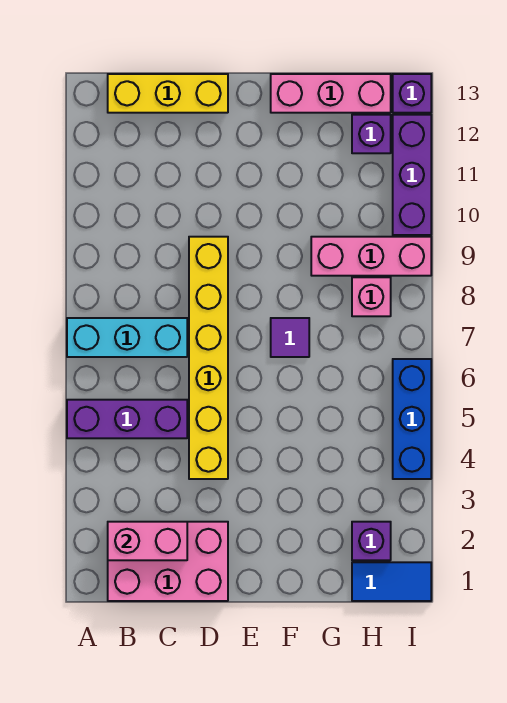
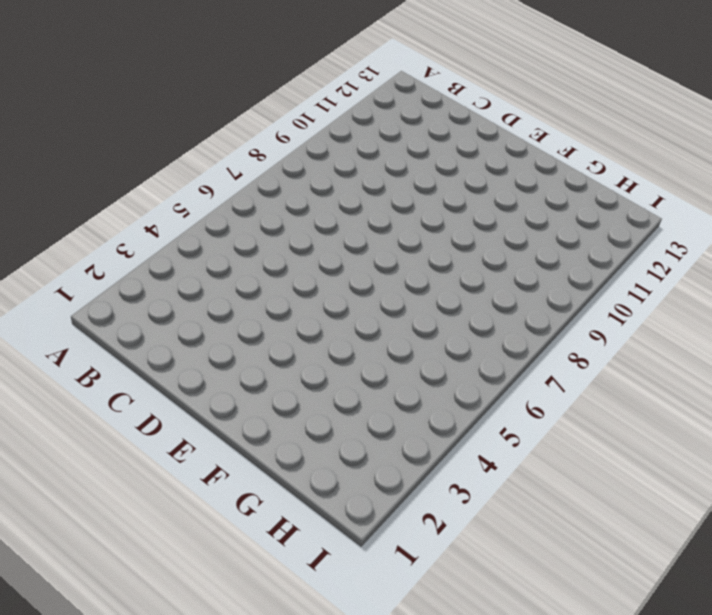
none -> purple 1x3 brick [67,400,187,438]
none -> cyan 1x3 brick [67,318,187,357]
none -> pink 2x3 brick [108,522,228,601]

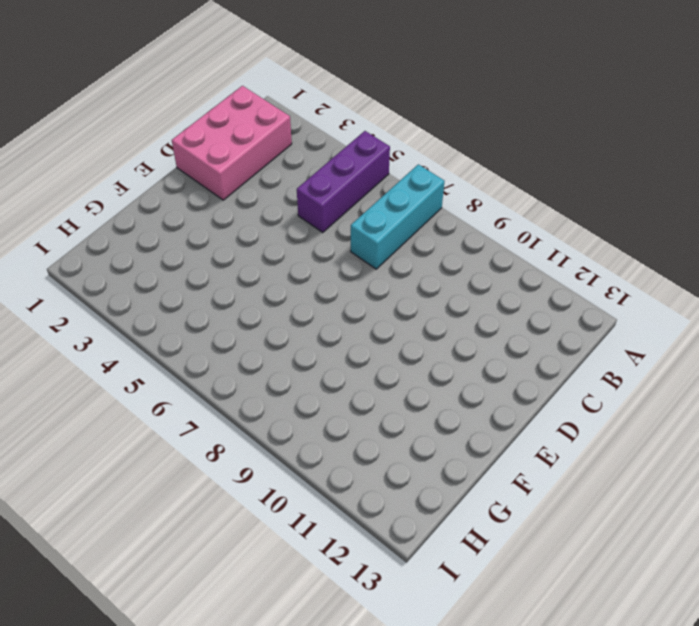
none -> yellow 1x3 brick [108,74,228,113]
none -> yellow 1x6 brick [189,237,228,479]
none -> purple 1x1 tile [271,318,309,357]

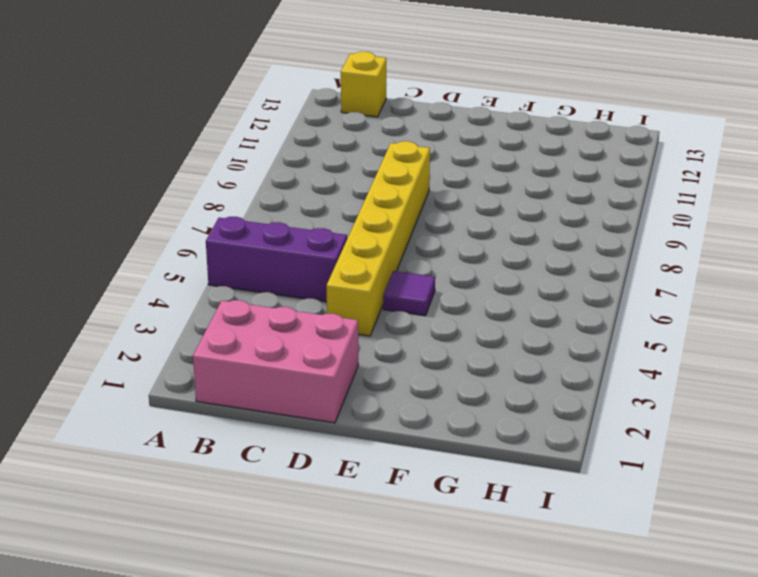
yellow 1x1 brick [341,52,386,117] -> yellow 1x3 brick [108,74,228,113]
purple 1x1 tile [383,271,435,316] -> purple 1x1 tile moved to [271,318,309,357]
none -> cyan 1x3 brick [67,318,187,357]
none -> pink 1x3 brick [271,74,391,113]
none -> pink 1x3 brick [311,237,431,276]

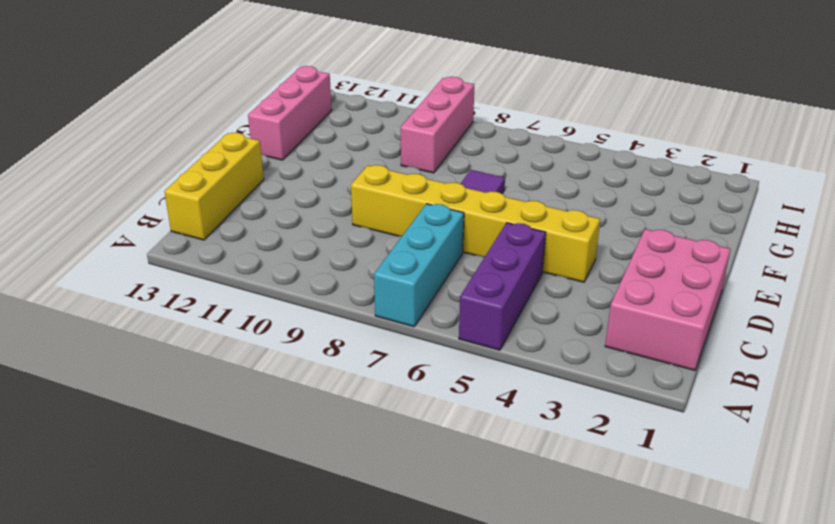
none -> blue 1x2 tile [352,562,431,601]
none -> purple 1x1 brick [352,522,391,560]
none -> pink 1x1 brick [352,277,391,316]

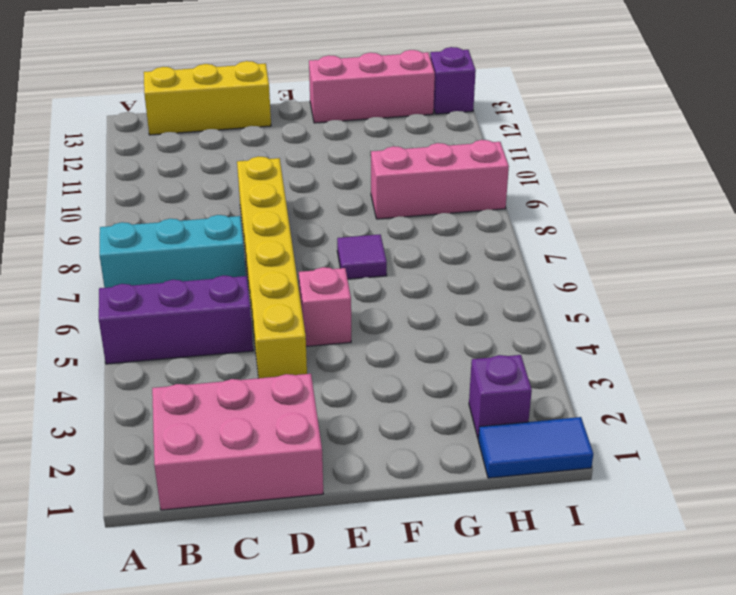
pink 1x1 brick [299,267,351,346] -> pink 1x1 brick moved to [352,277,391,316]
none -> purple 1x1 brick [352,115,391,153]
none -> blue 1x3 brick [393,359,431,479]
none -> purple 1x3 brick [393,115,431,235]

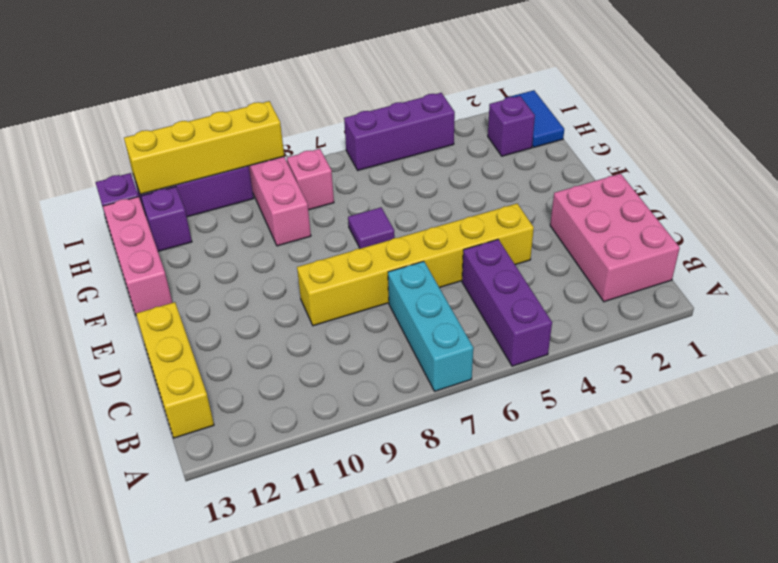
purple 1x3 brick [344,93,455,170] -> blue 1x3 brick [393,359,431,479]
yellow 1x4 brick [124,101,284,195] -> none
none -> pink 1x2 brick [108,522,187,560]

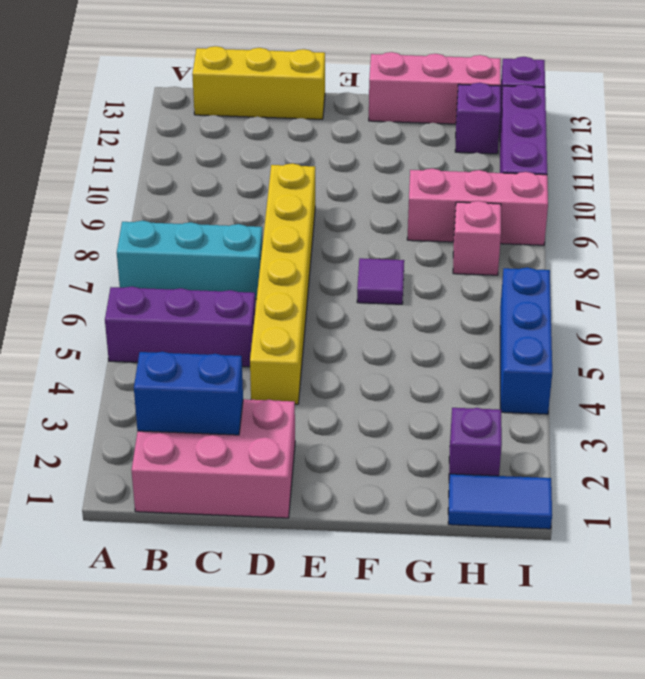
blue 1x2 brick [134,352,243,435] -> pink 1x2 brick [108,522,187,560]

